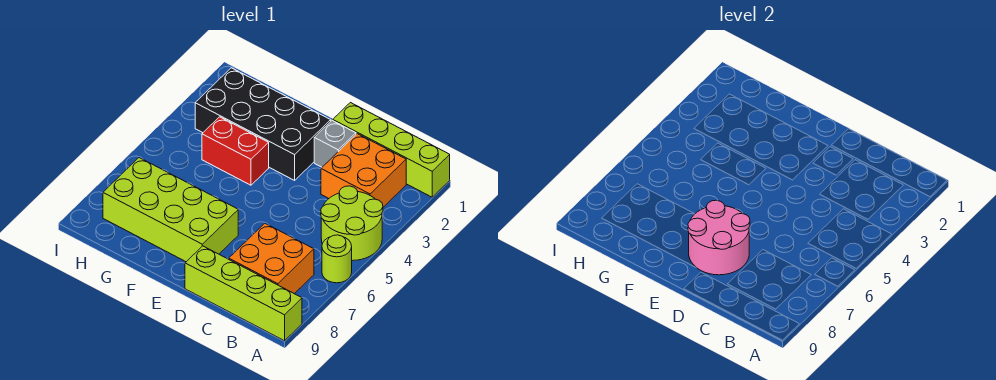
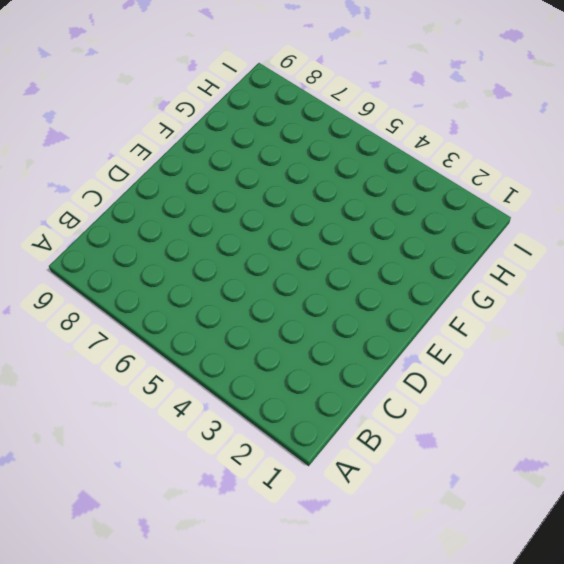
none -> lime 1x4 brick [333,103,450,197]
none -> lime 2x2 round brick [321,186,383,261]

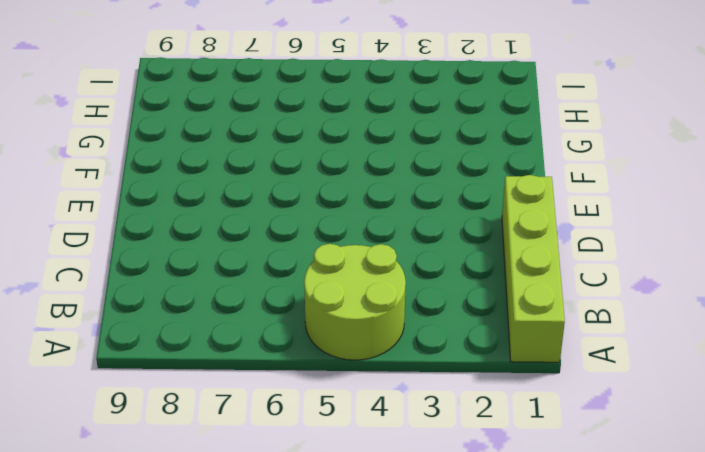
none -> lime 1x1 round brick [322,235,352,283]
none -> lime 1x4 brick [185,246,302,341]

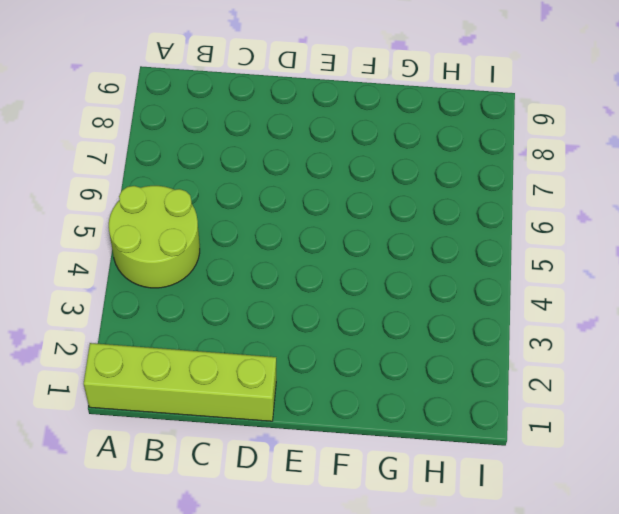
none -> lime 1x1 round brick [322,235,352,283]
none -> lime 1x4 brick [185,246,302,341]

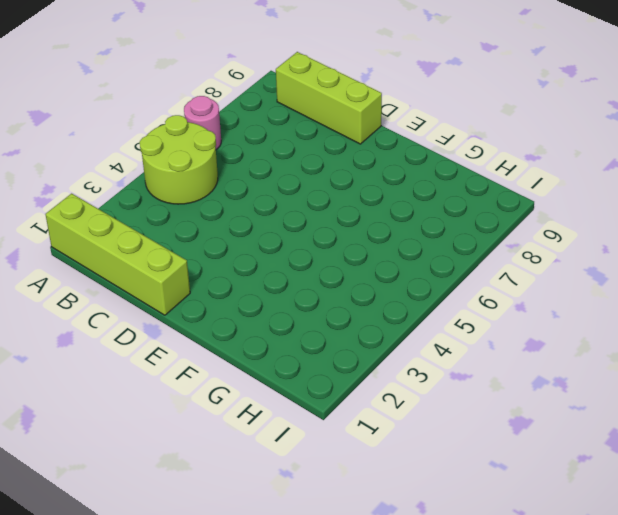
pink 1x1 round brick [184,96,221,149] -> lime 1x1 round brick [322,235,352,283]
lime 1x3 brick [276,52,382,144] -> lime 1x4 brick [185,246,302,341]
none -> orange 2x2 brick [321,134,406,207]
none -> orange 2x2 brick [229,223,314,294]

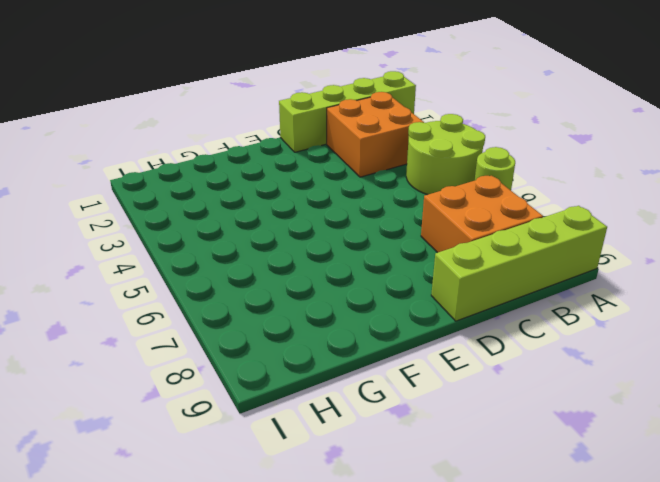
none -> grey 1x1 brick [314,120,356,167]
none -> black 2x4 brick [195,68,331,180]

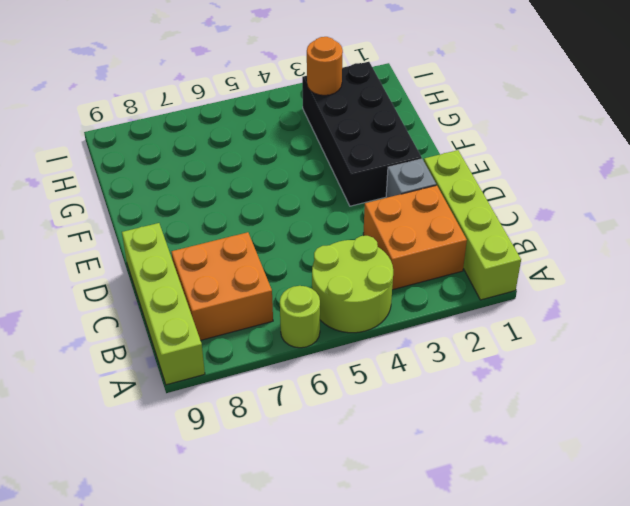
orange 1x1 round brick [307,37,343,95] -> none
none -> lime 2x4 brick [103,158,238,262]
none -> red 1x2 brick [202,117,269,185]

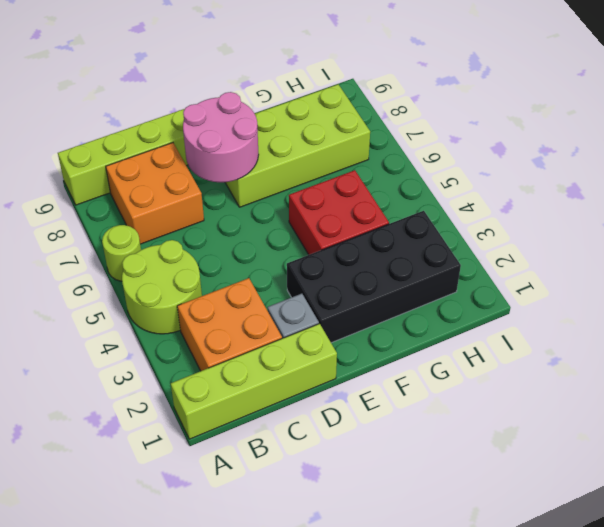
red 2x2 brick [289,170,389,255] -> red 1x2 brick [202,117,269,185]

